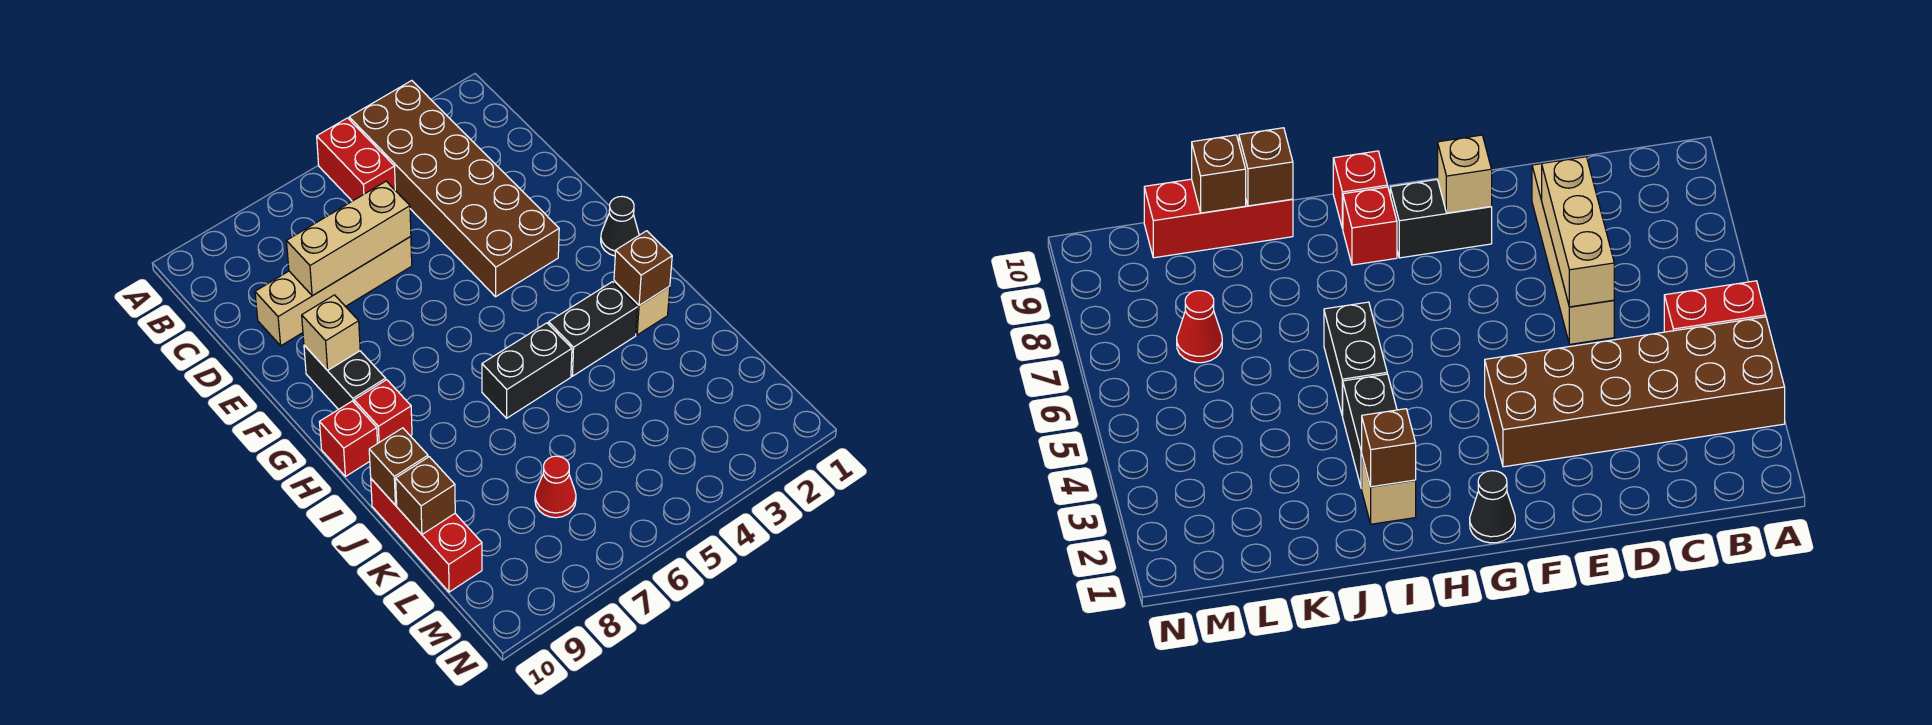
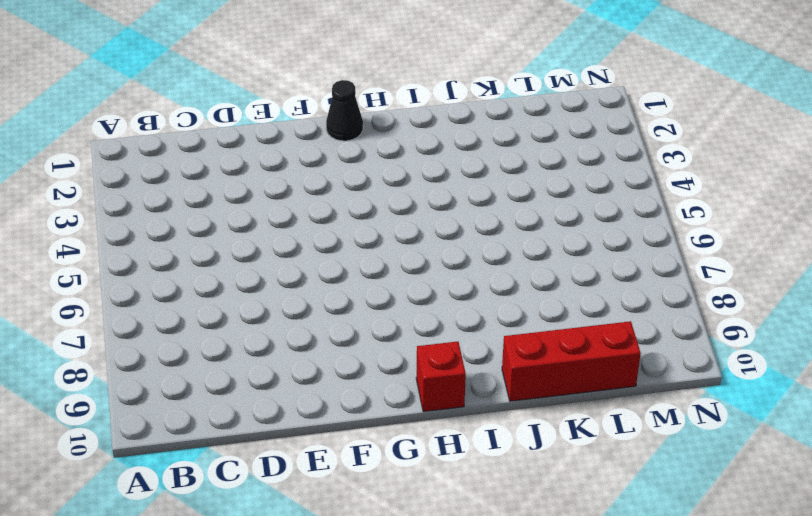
none -> brown 2x6 brick [349,81,559,297]
none -> red 1x2 brick [317,118,395,201]
none -> tan 1x4 brick [255,237,412,346]

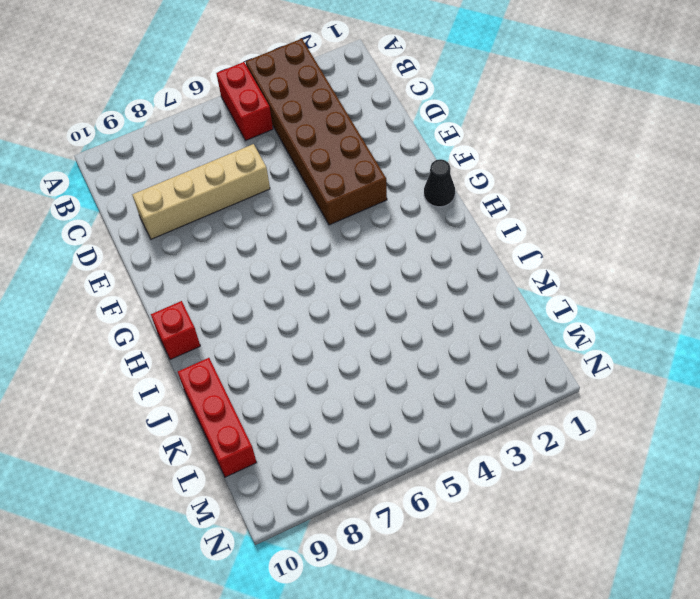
none -> black 1x2 brick [304,345,386,410]
none -> red 1x1 brick [354,380,412,443]
none -> tan 1x1 brick [614,281,670,335]

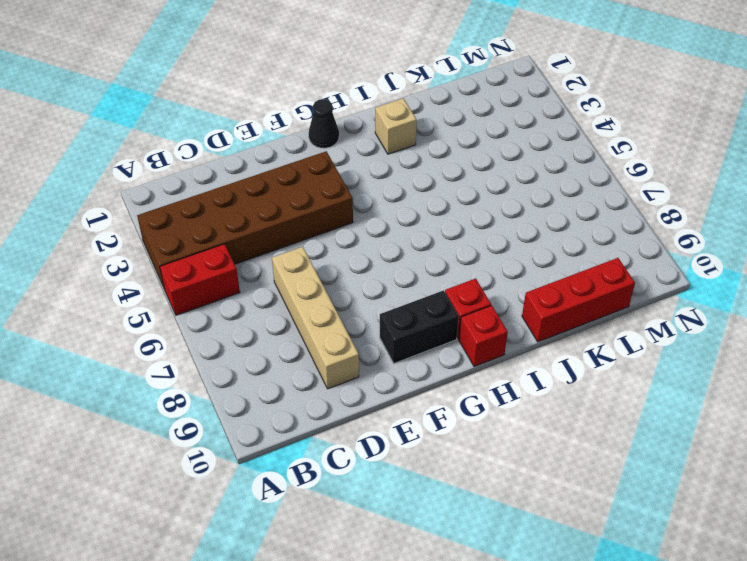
none -> black 1x2 brick [549,282,638,376]
none -> black 1x2 brick [482,323,572,418]
none -> red 1x1 cone [535,456,576,518]

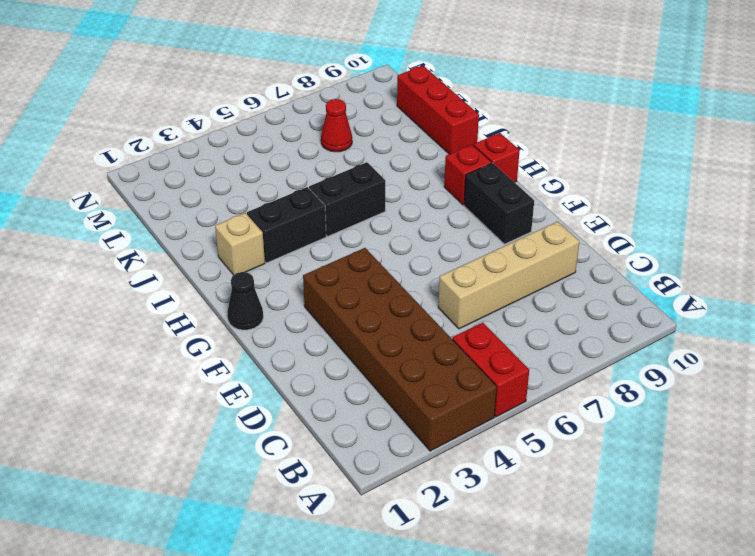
none -> tan 1x3 brick [287,181,411,296]
none -> tan 1x1 brick [302,295,360,370]
none -> brown 1x1 brick [614,231,672,305]

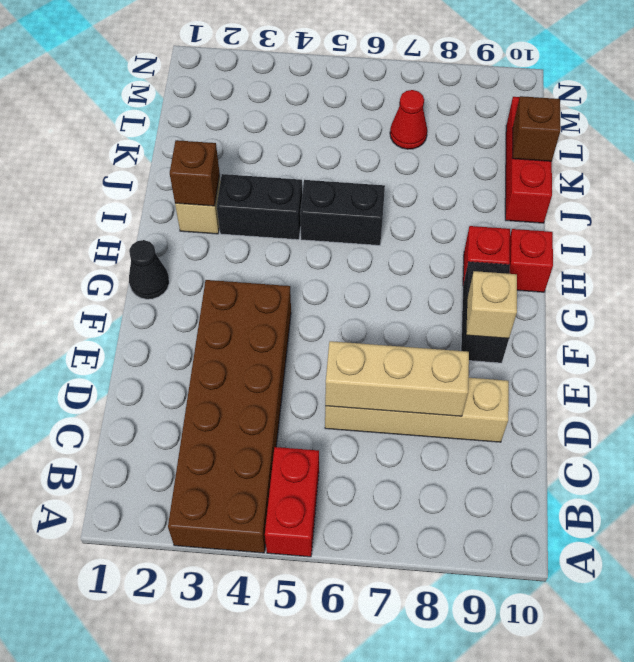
none -> brown 1x1 brick [369,428,428,505]

